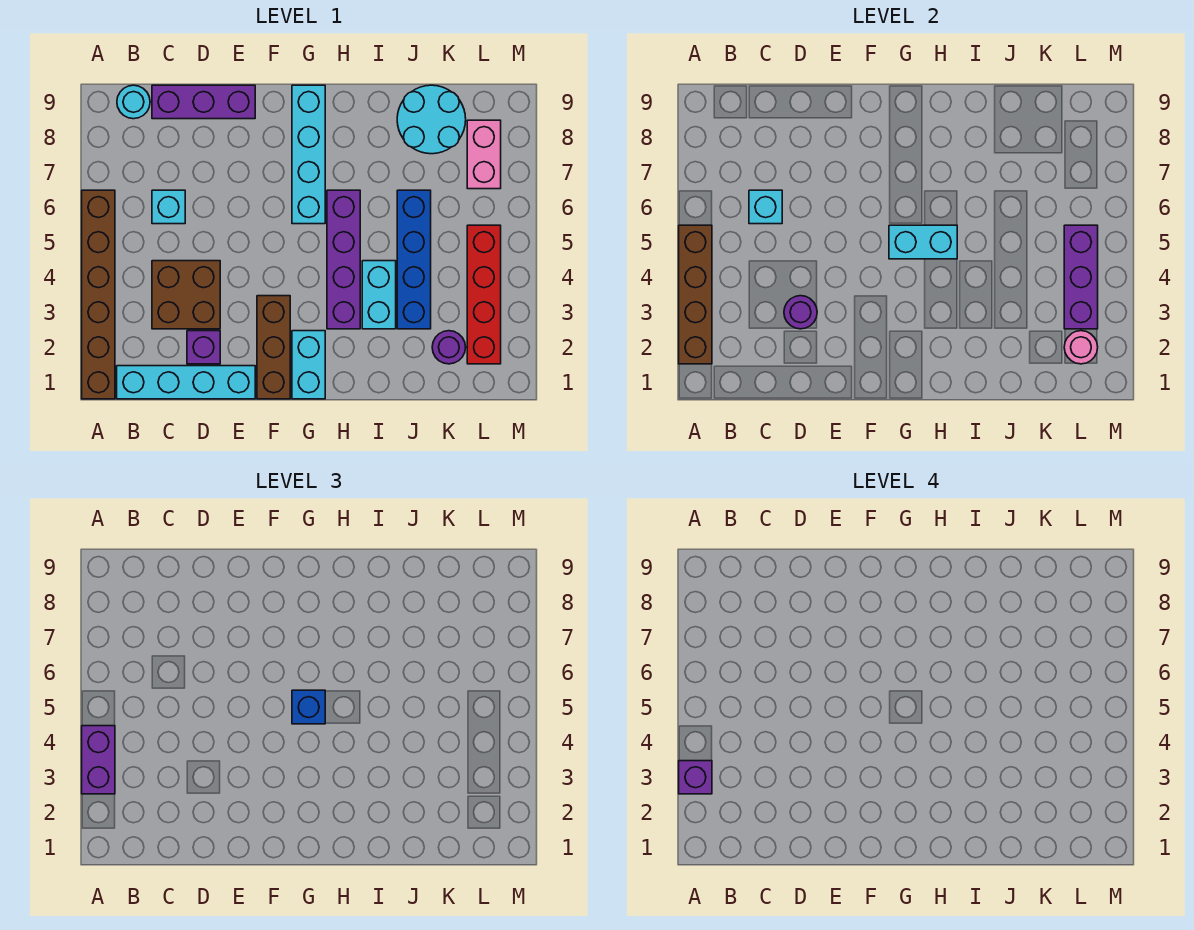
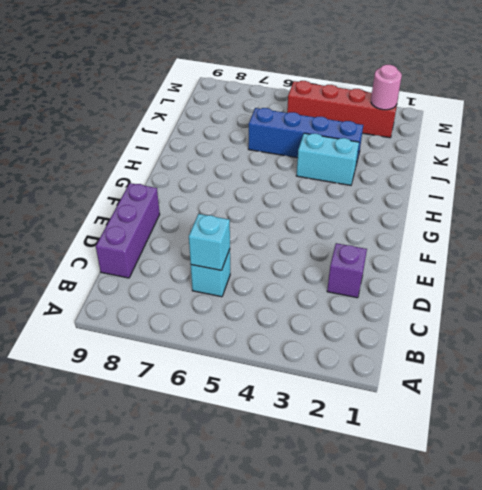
none -> brown 1x6 brick [82,190,115,399]
none -> cyan 1x4 brick [117,366,255,399]
none -> cyan 1x1 round brick [117,85,150,119]

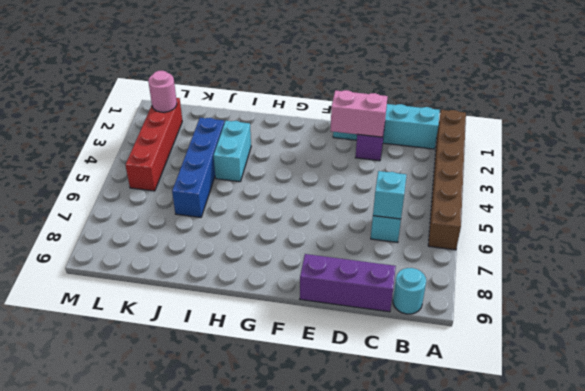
pink 1x2 brick [331,90,388,137] -> pink 1x2 brick turned to [467,120,501,189]
none -> brown 2x2 brick [152,261,220,329]
none -> brown 1x3 brick [257,296,290,399]
none -> cyan 1x2 brick [292,331,325,399]

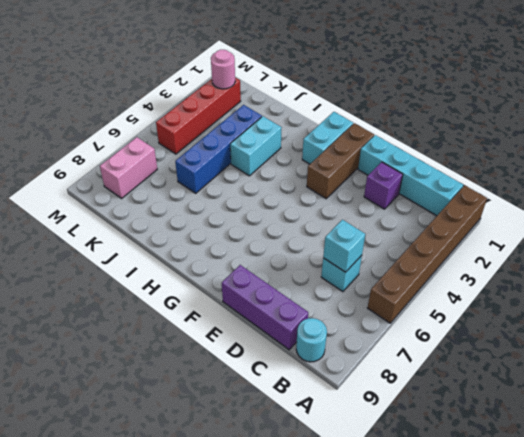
none -> brown 2x2 brick [152,261,220,329]
none -> cyan 1x4 brick [292,85,325,224]
none -> purple 1x4 brick [327,190,360,329]

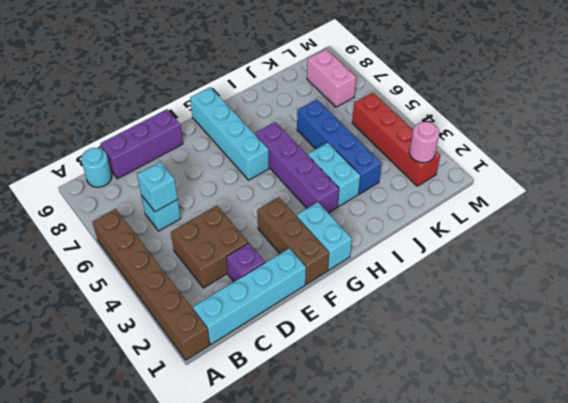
none -> cyan 2x2 round brick [397,85,466,154]
none -> purple 1x1 round brick [432,331,466,364]
none -> brown 1x4 brick [679,225,712,364]

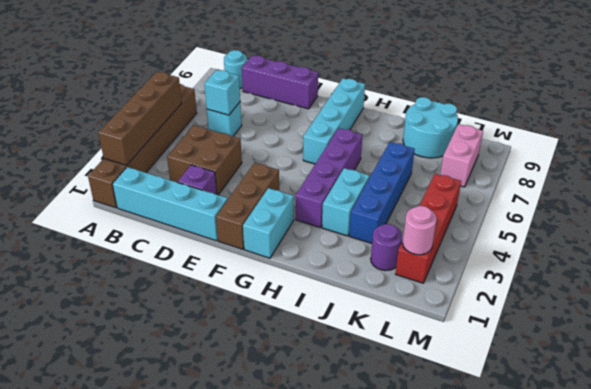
none -> purple 1x1 round brick [784,296,817,329]
none -> cyan 1x2 brick [889,225,957,259]
none -> purple 1x3 brick [1064,225,1098,329]

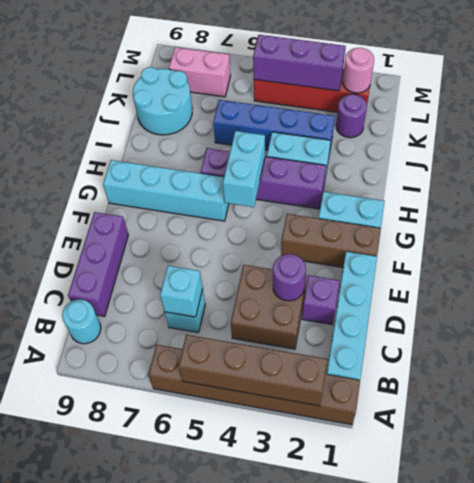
none -> purple 1x2 brick [82,726,115,794]
none -> blue 1x1 brick [292,690,325,724]
none -> purple 1x1 brick [679,761,712,794]

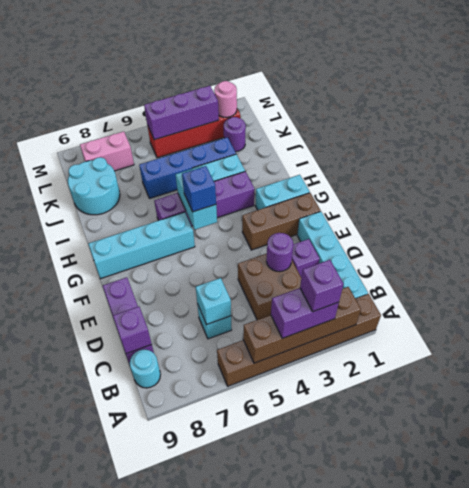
purple 1x1 brick [113,307,152,354] -> none

